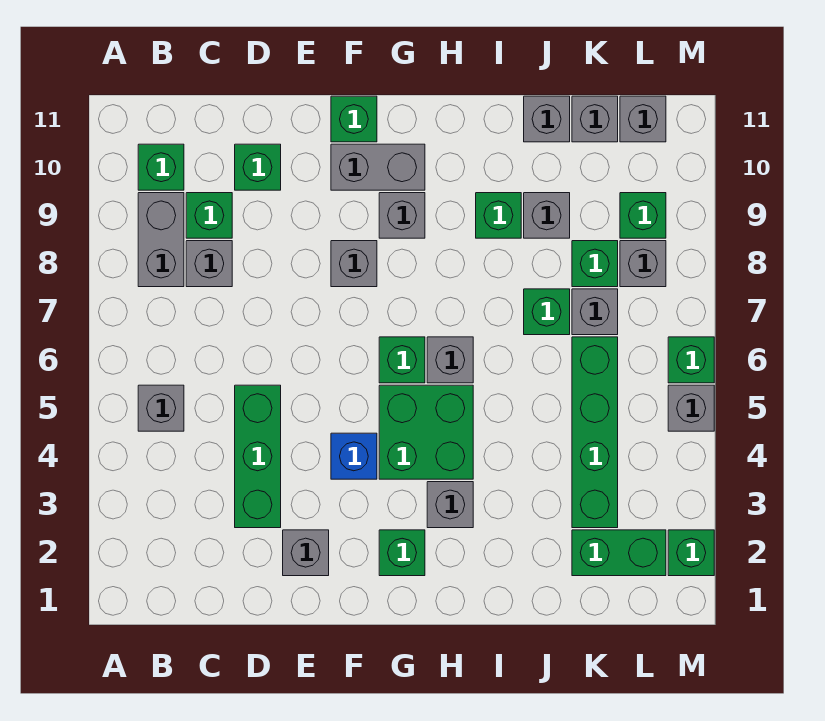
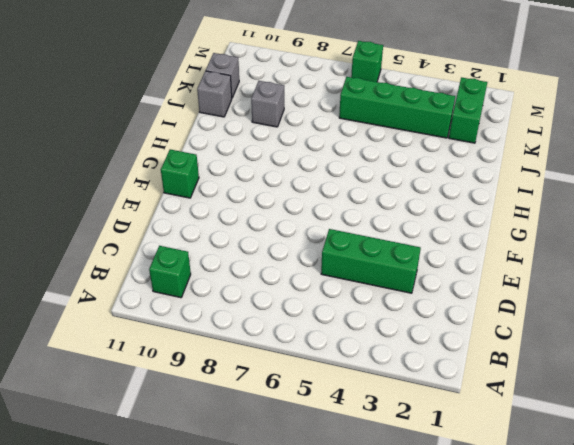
none -> grey 1x1 brick [138,385,184,431]
none -> grey 1x2 brick [138,193,184,287]
none -> grey 1x1 brick [186,241,232,287]
none -> green 1x1 brick [186,193,232,238]

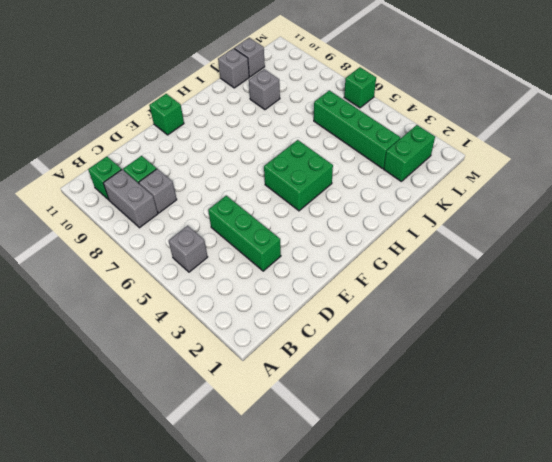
none -> green 1x1 brick [235,144,281,190]
none -> grey 1x1 brick [283,530,329,576]
none -> blue 1x1 brick [331,433,377,479]
none -> grey 1x1 brick [331,241,377,287]

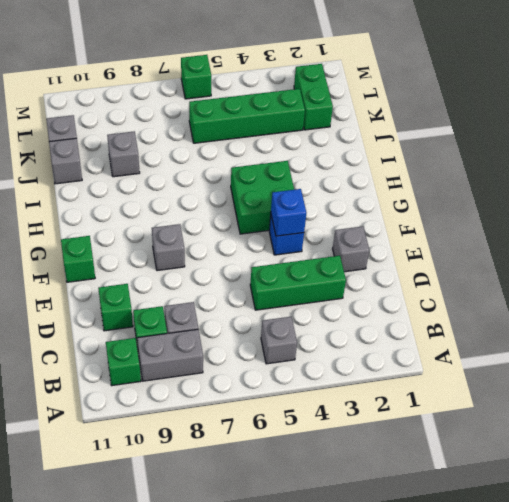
blue 1x1 brick [271,189,306,236] -> none
none -> grey 1x2 brick [331,144,425,190]
none -> green 1x1 brick [379,530,425,576]
none -> green 1x1 brick [379,337,425,383]
none -> grey 1x1 brick [379,193,425,238]

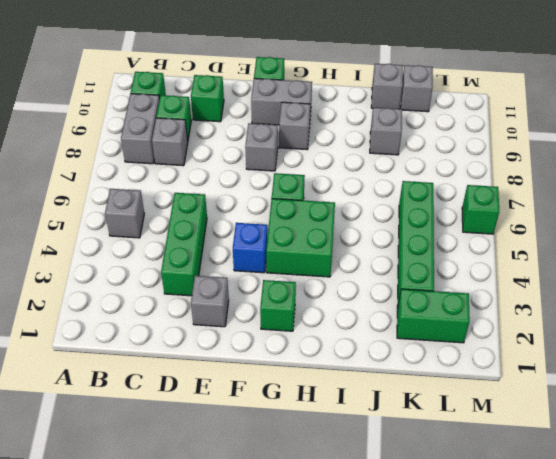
none -> grey 1x1 brick [427,482,473,528]
none -> grey 1x1 brick [427,337,473,383]
none -> green 1x1 brick [476,193,521,238]
none -> green 1x1 brick [524,289,570,335]

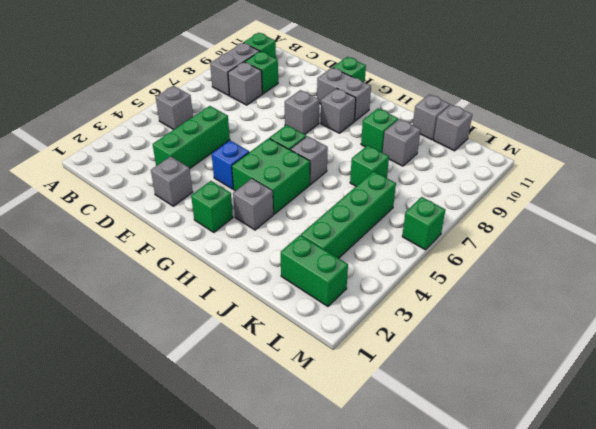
none -> green 1x1 brick [235,144,281,190]
none -> grey 1x1 brick [572,289,618,335]
none -> green 1x1 brick [572,241,618,287]
none -> grey 1x1 brick [620,241,666,287]

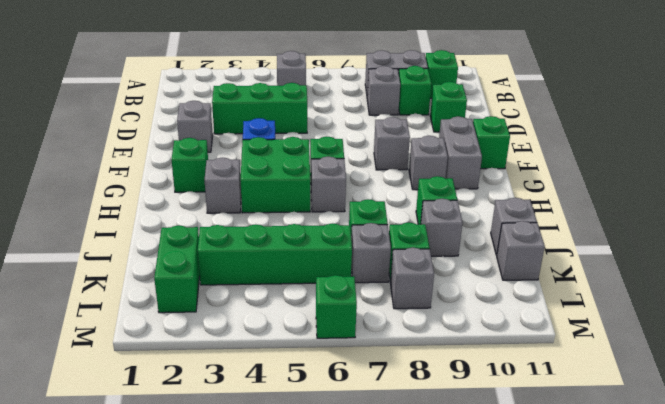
none -> green 1x1 brick [620,193,666,238]
none -> grey 1x1 brick [620,96,666,142]
none -> green 1x1 brick [668,530,714,576]
none -> grey 1x1 brick [668,385,714,431]

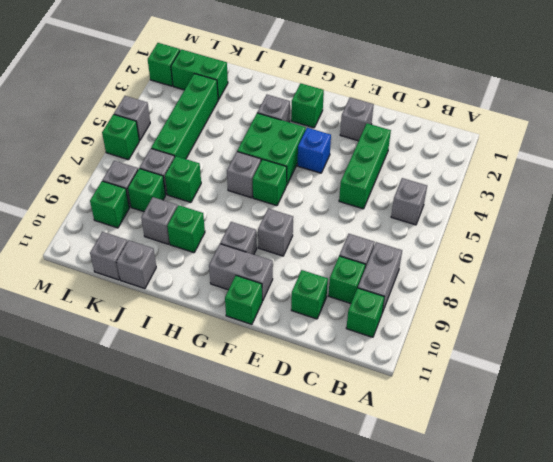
none -> grey 1x1 brick [620,96,666,142]

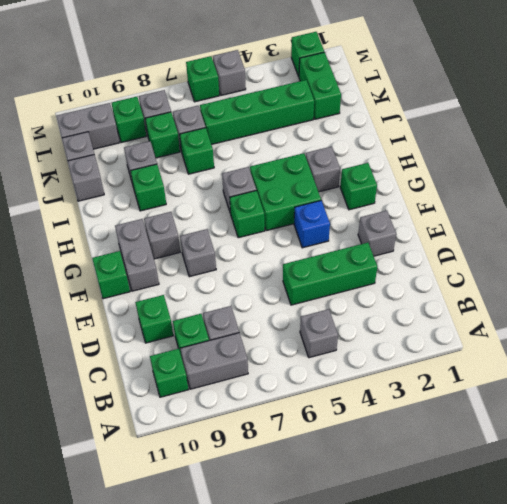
grey 1x2 brick [56,103,119,149] -> grey 1x1 brick [620,96,666,142]

